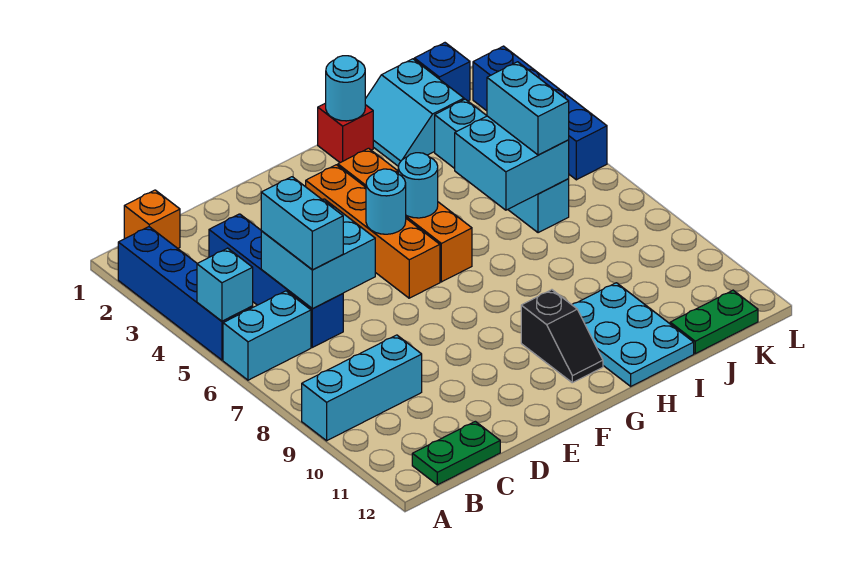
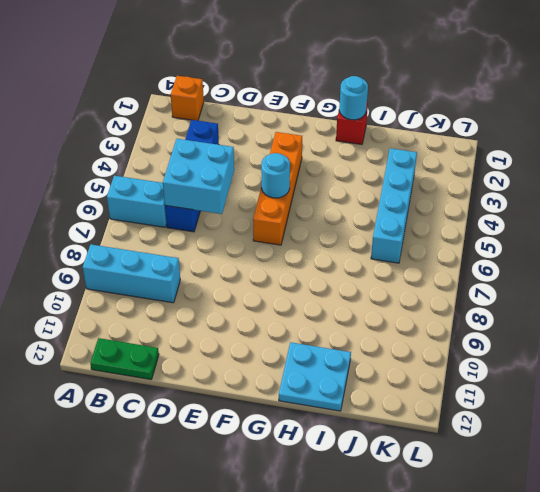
cyan 2x2 plate [279,342,351,411] -> cyan 2x3 plate [572,283,694,386]
none -> blue 1x4 brick [118,227,253,360]
none -> orange 1x4 brick [338,148,472,282]
none -> black 1x2 slope [521,290,603,383]

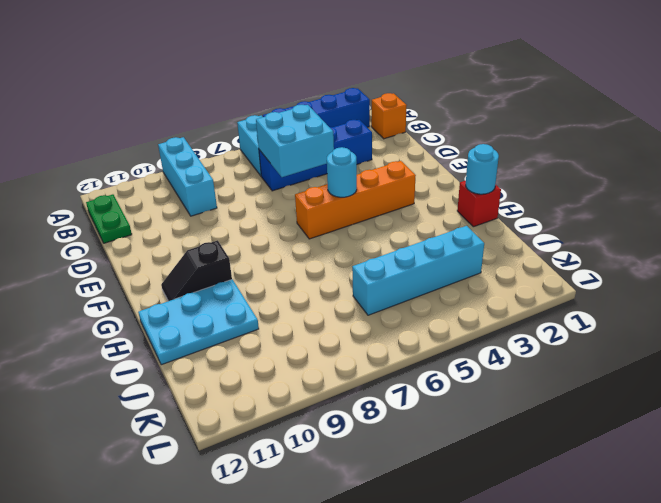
none -> orange 1x4 brick [338,148,472,282]
none -> cyan 2x2 slope [365,59,464,167]
none -> green 1x2 plate [670,290,758,354]

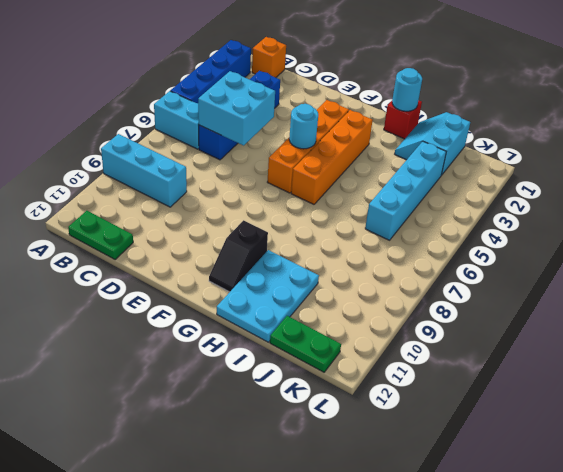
none -> blue 1x1 brick [414,43,470,101]
none -> blue 1x4 brick [473,46,607,180]
none -> cyan 1x1 brick [197,248,253,321]

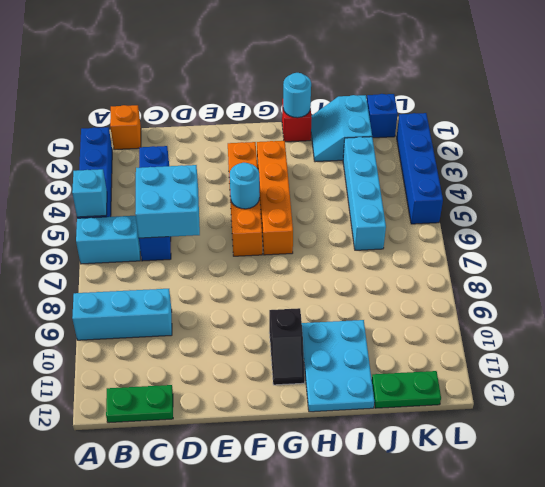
none -> cyan 1x1 round brick [398,153,438,218]
none -> cyan 2x2 brick [455,116,569,210]
none -> cyan 1x2 brick [261,177,343,270]

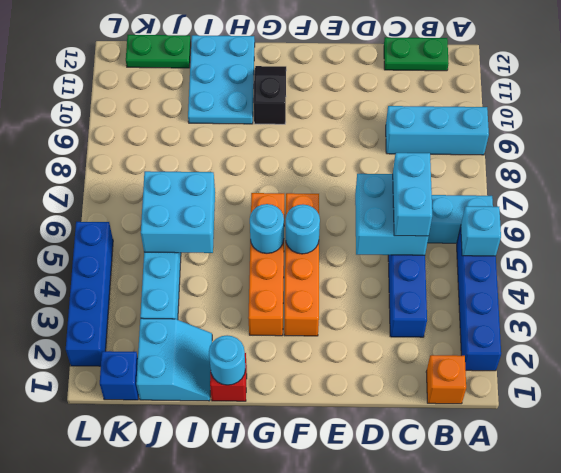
none -> cyan 1x2 brick [487,62,569,155]

